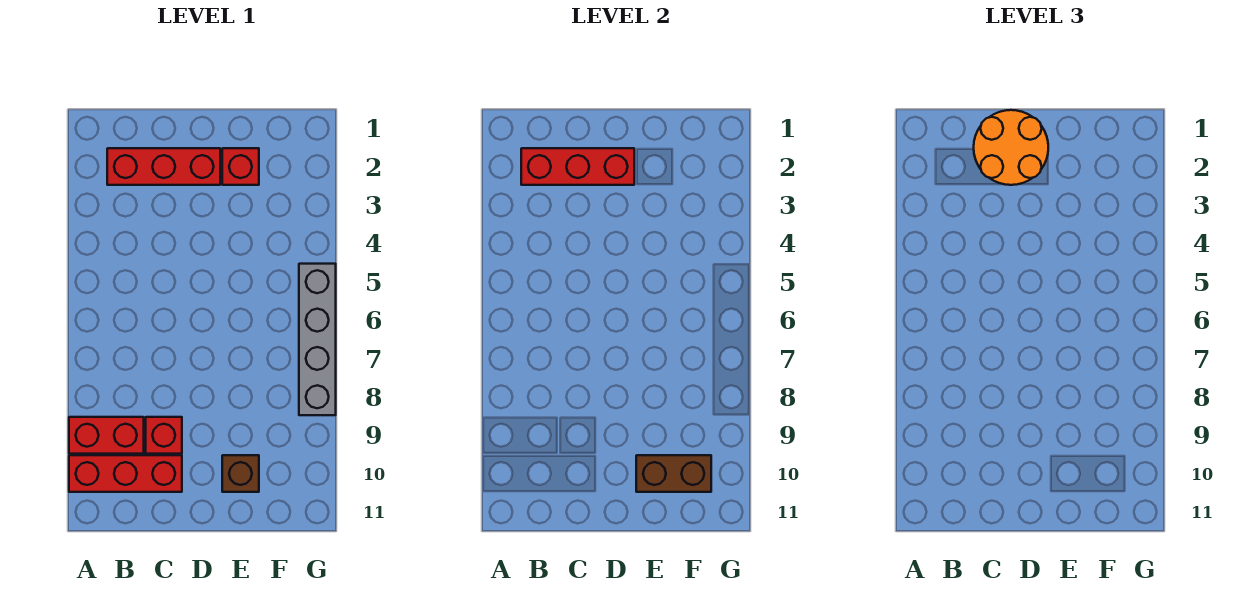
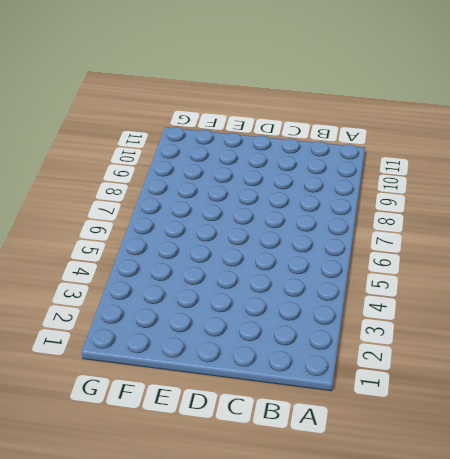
none -> red 1x2 brick [69,417,144,454]
none -> red 1x3 brick [69,455,182,492]

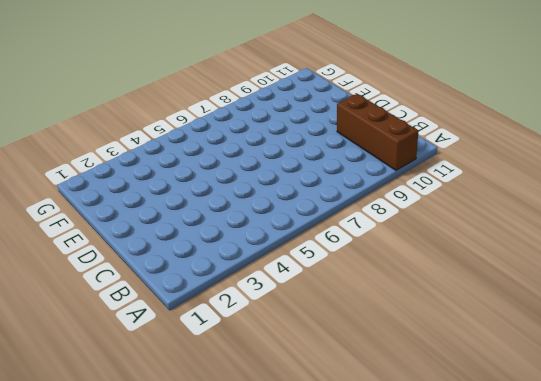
brown 1x3 brick [337,94,419,170] -> red 1x3 brick [69,455,182,492]
none -> red 1x2 brick [69,417,144,454]
none -> red 1x3 brick [107,148,220,185]

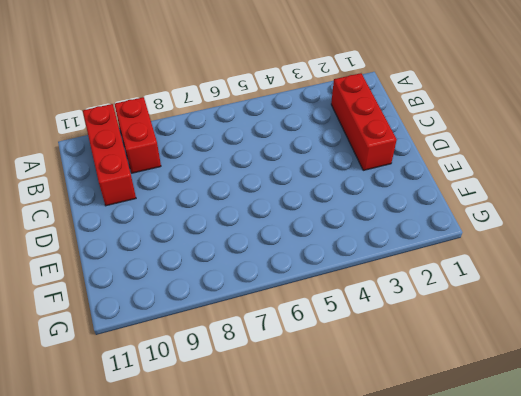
none -> red 1x1 brick [146,417,182,454]
none -> red 1x1 brick [222,148,259,185]

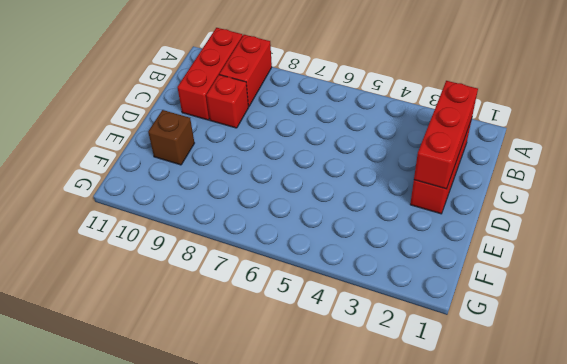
none -> red 1x1 brick [222,148,259,185]
none -> grey 1x4 brick [299,264,336,415]

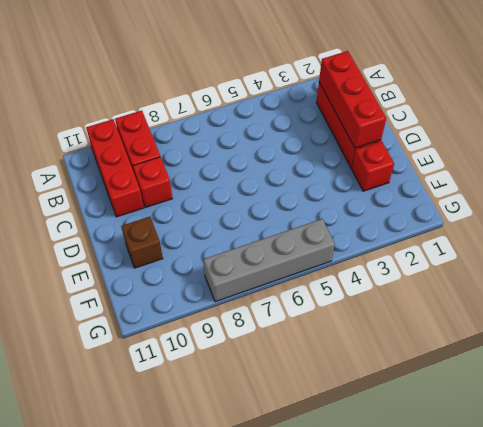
none -> brown 1x2 brick [636,455,711,492]
none -> orange 2x2 round brick [974,110,1048,185]

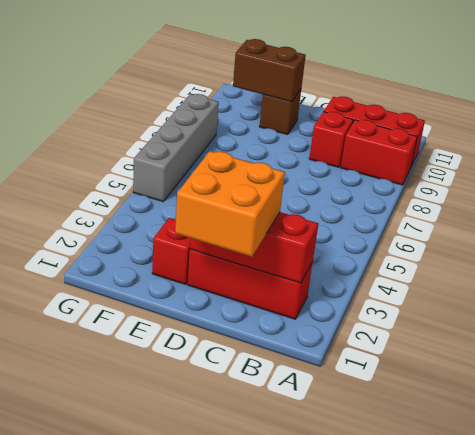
orange 2x2 brick [175,151,285,257] -> orange 2x2 round brick [974,110,1048,185]

